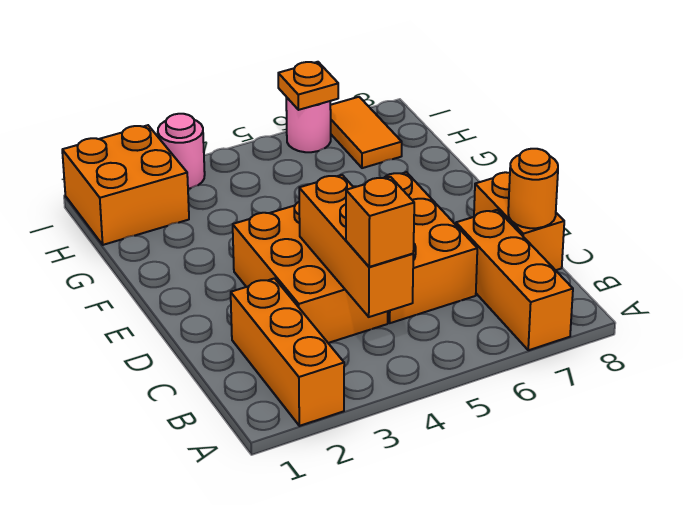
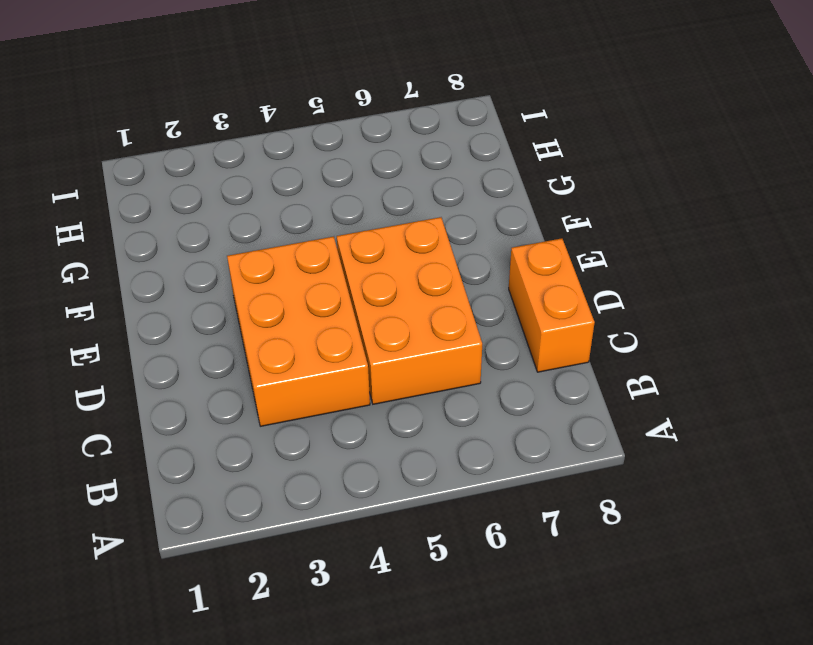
none -> orange 1x3 brick [231,278,344,426]
none -> orange 1x3 brick [456,210,573,350]
none -> orange 2x2 brick [62,125,189,245]

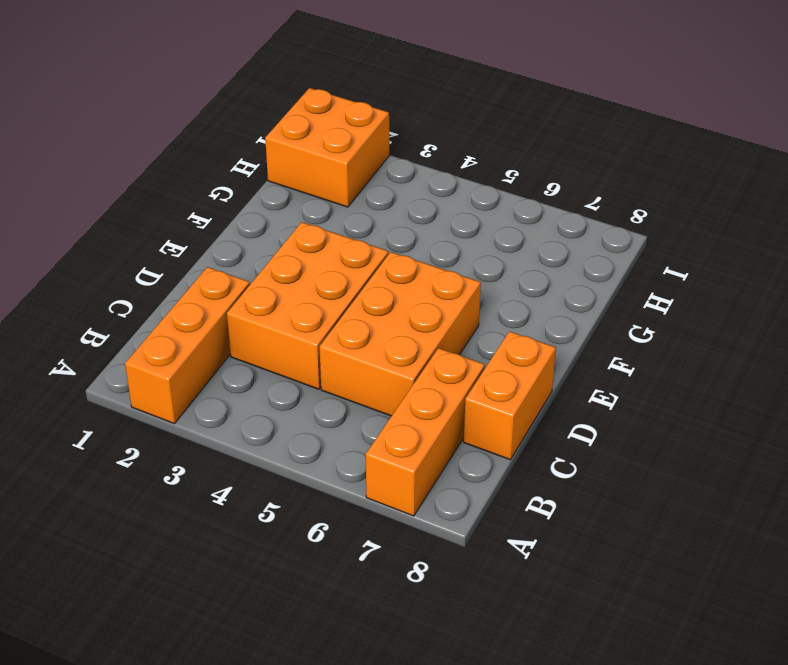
none -> orange 1x2 tile [330,97,402,168]
none -> pink 1x1 round brick [158,114,205,189]
none -> pink 1x1 round brick [286,97,331,152]

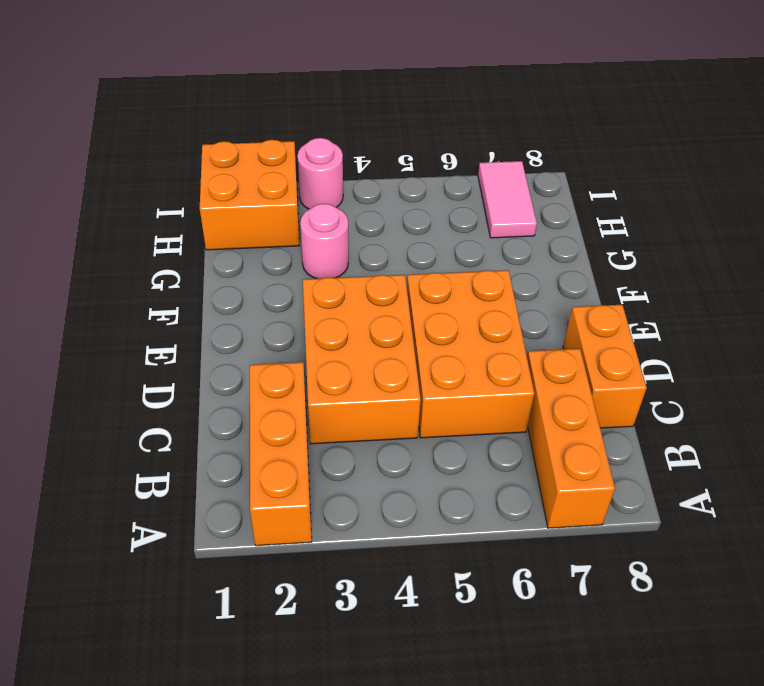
pink 1x1 round brick [300,204,348,279] -> pink 1x1 round brick moved to [286,97,331,152]
pink 1x2 tile [478,161,537,238] -> orange 1x2 tile [330,97,402,168]
none -> orange 1x3 brick [299,175,413,317]
none -> orange 1x1 round brick [508,149,558,228]
none -> orange 1x1 plate [278,62,338,110]

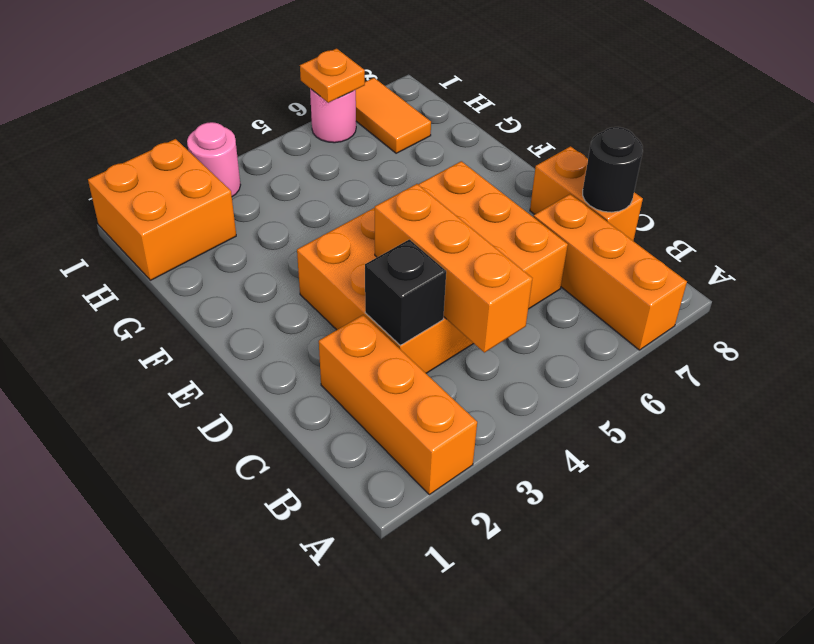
black 1x1 brick [365,239,446,345] -> none
black 1x1 round brick [583,127,643,212] -> orange 1x1 round brick [508,149,558,228]
none -> orange 1x1 brick [346,177,414,267]

